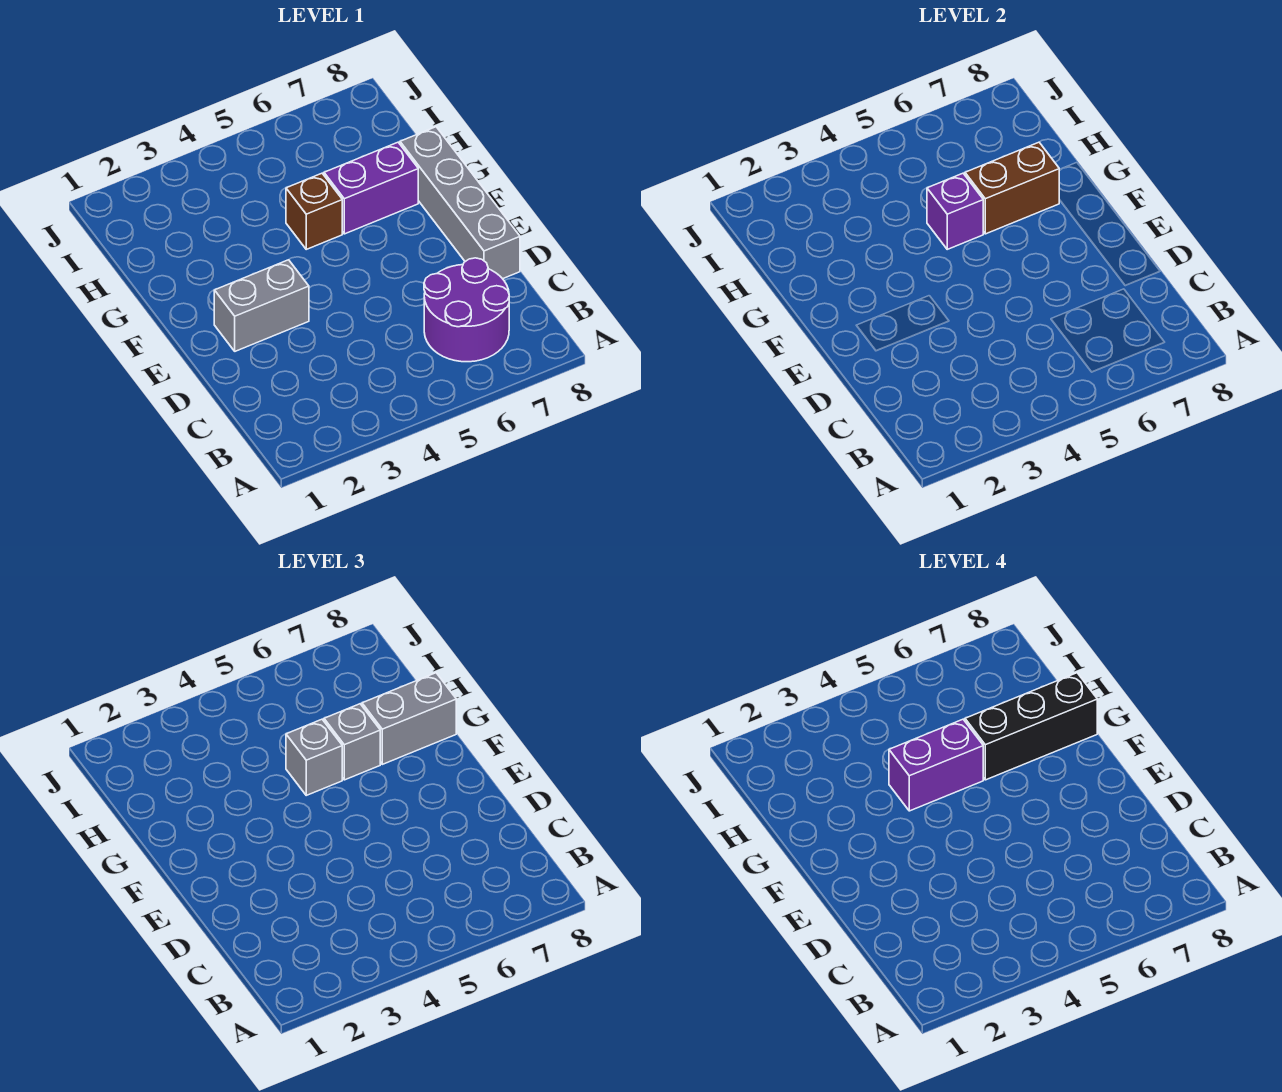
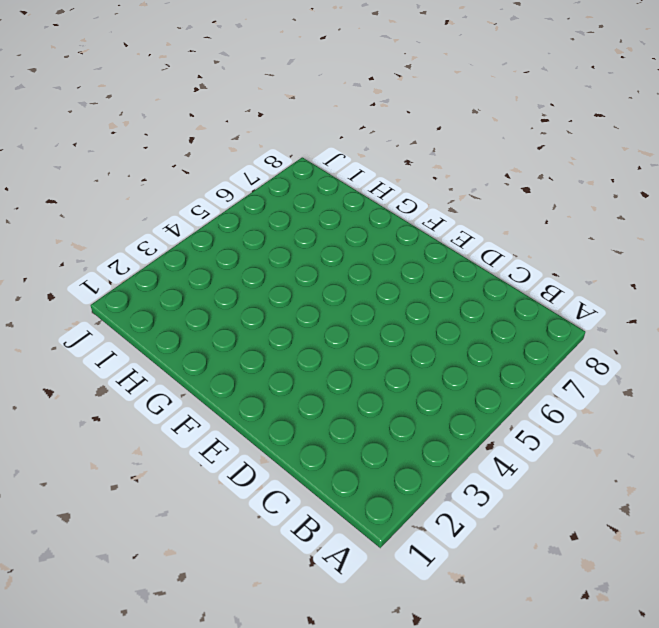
none -> purple 2x2 round brick [424,258,509,362]
none -> grey 1x4 brick [400,127,520,279]
none -> grey 1x2 brick [214,260,309,351]

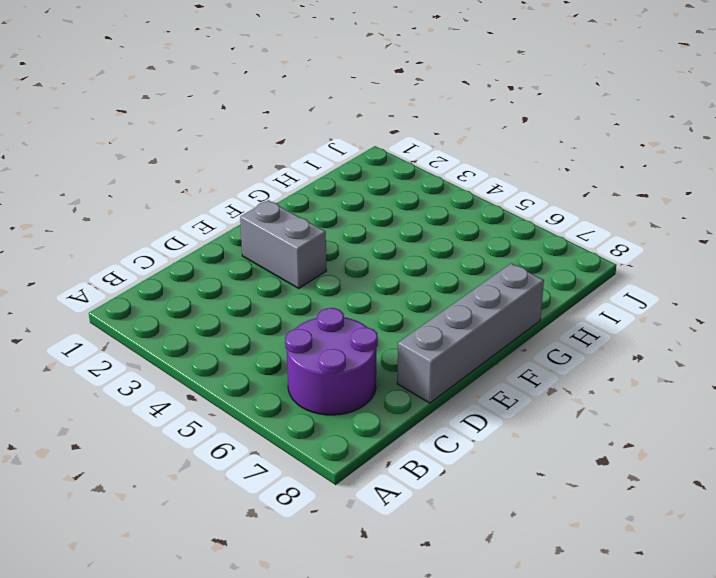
none -> brown 1x1 brick [286,173,342,249]
none -> purple 1x2 brick [324,142,418,234]
none -> purple 1x1 brick [927,173,983,249]

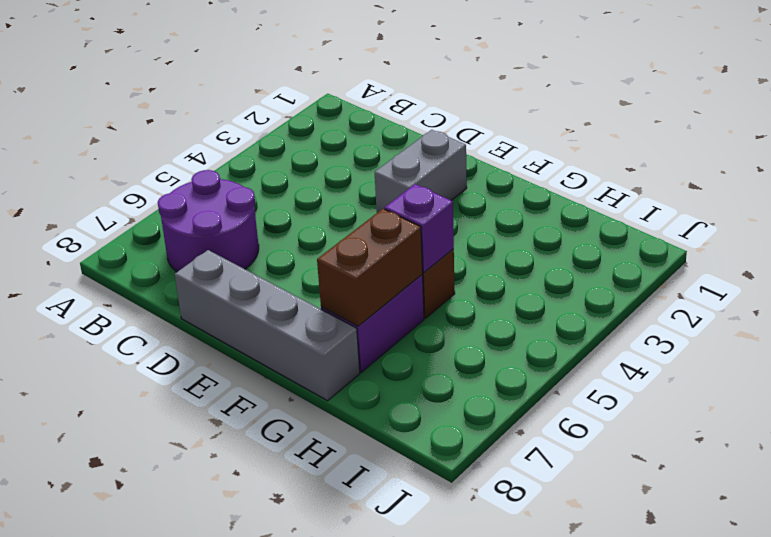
none -> grey 1x1 brick [286,719,342,795]
none -> grey 1x1 brick [324,704,381,780]
none -> grey 1x2 brick [362,673,456,764]

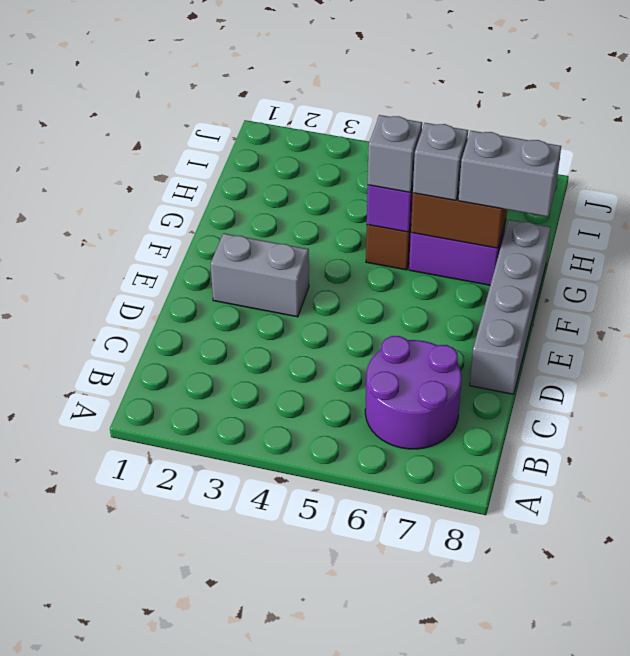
none -> purple 1x2 brick [889,719,983,811]
none -> black 1x3 brick [965,673,1097,780]

